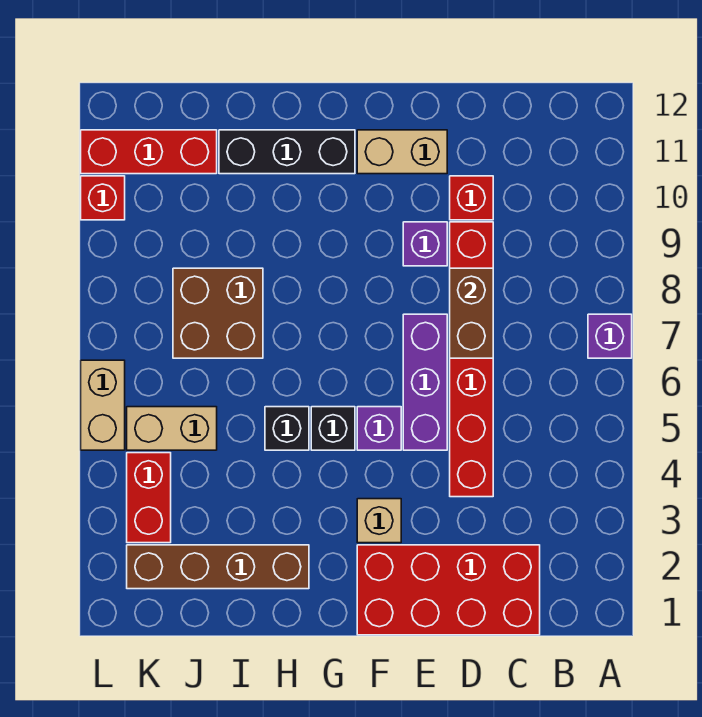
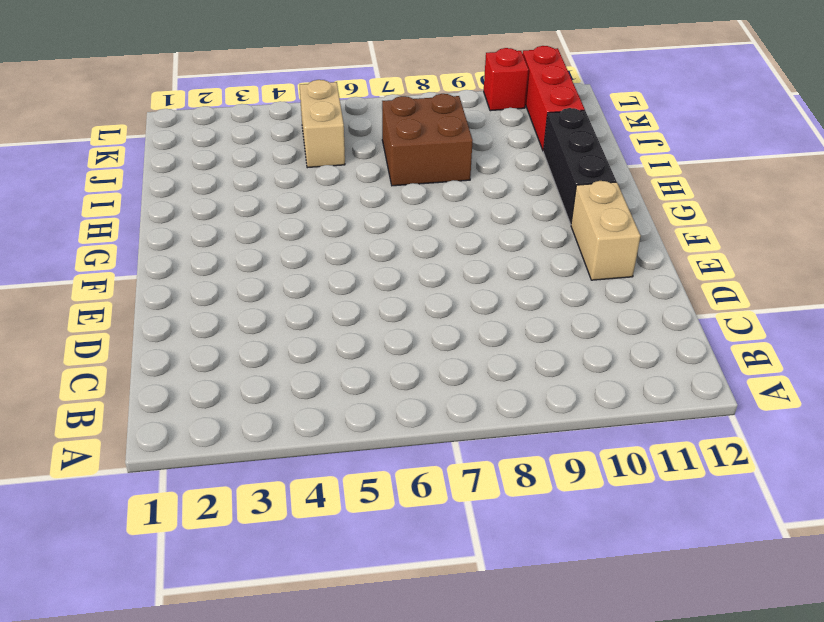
none -> purple 1x1 brick [588,314,632,358]
none -> red 2x4 brick [357,545,540,635]
none -> red 1x6 brick [450,222,493,497]

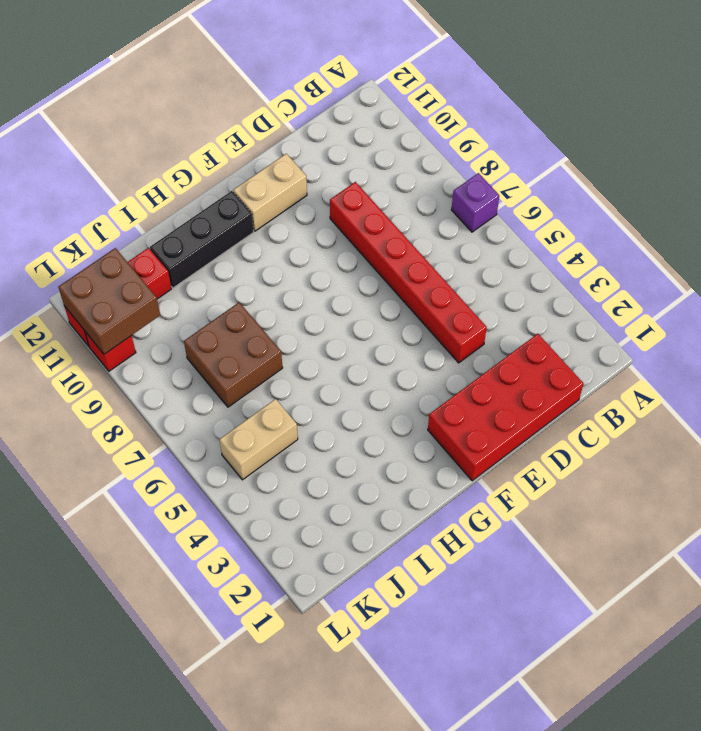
brown 2x2 brick [58,248,160,354] -> none
none -> red 1x1 brick [450,176,493,220]
none -> purple 1x3 brick [403,314,447,450]
none -> purple 1x1 brick [403,222,447,266]

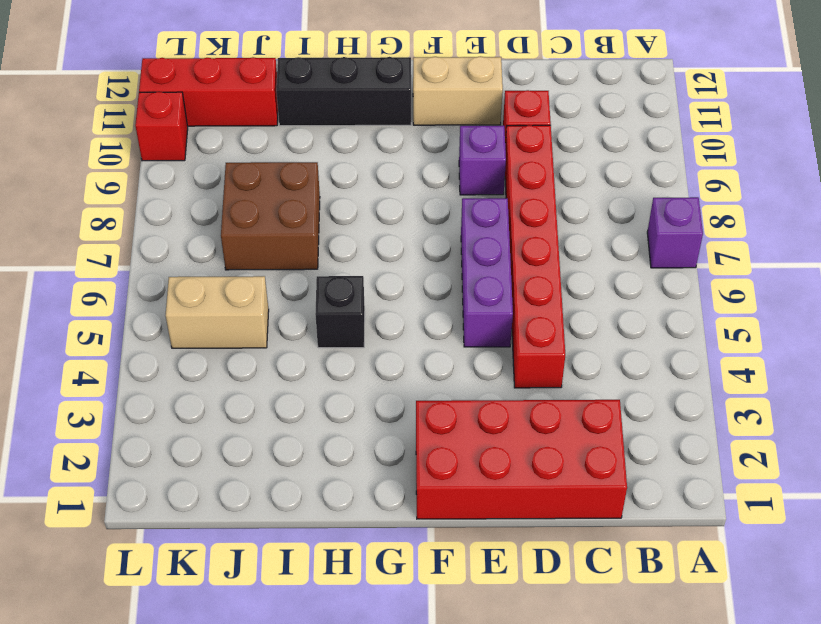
none -> tan 1x1 brick [357,499,401,543]
none -> purple 1x1 brick [357,407,401,450]
none -> black 1x1 brick [311,407,355,450]

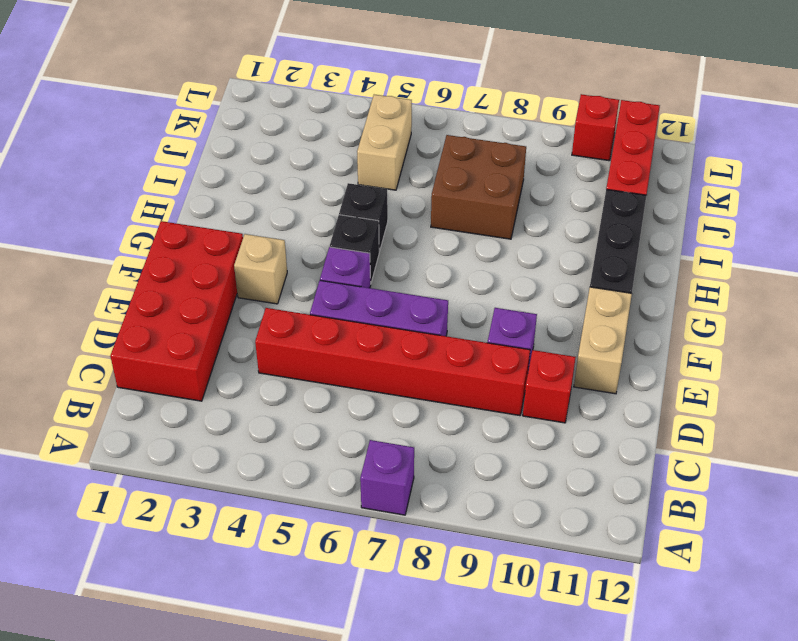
none -> brown 1x4 brick [127,545,309,589]
none -> red 1x2 brick [127,453,171,543]
none -> tan 1x2 brick [81,360,125,450]

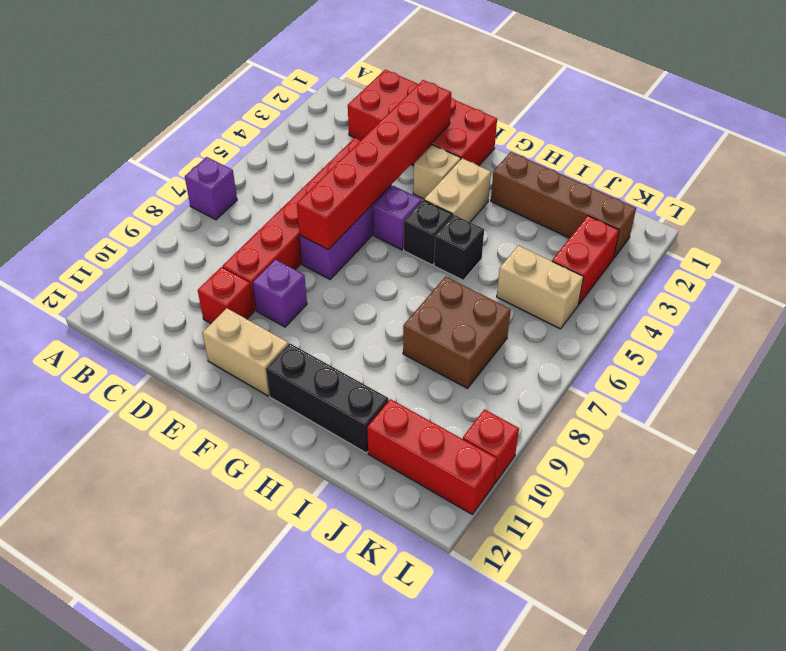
red 1x6 brick [297,80,451,250] -> none
tan 1x2 brick [424,158,491,222] -> tan 1x2 brick moved to [81,360,125,450]
none -> brown 1x2 brick [450,268,493,358]

